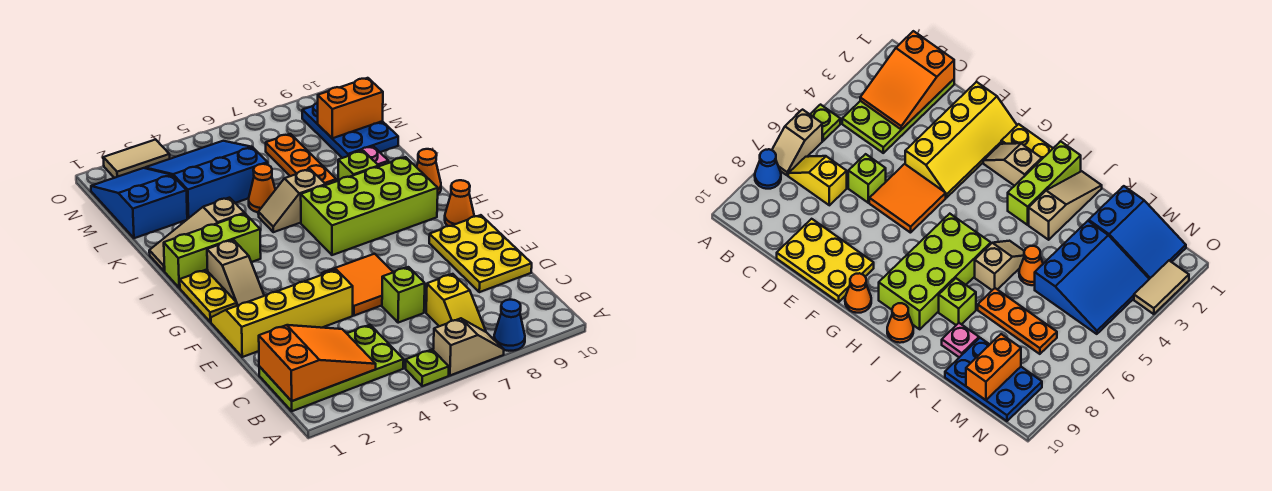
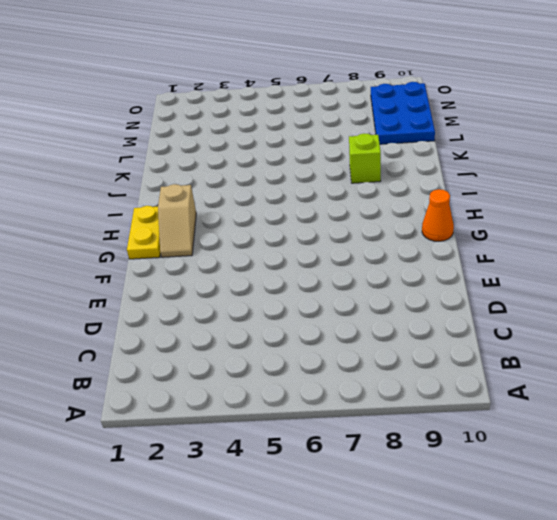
none -> lime 1x1 plate [406,350,449,386]
none -> tan 1x2 slope [433,318,504,375]
none -> blue 1x1 cone [494,300,525,351]

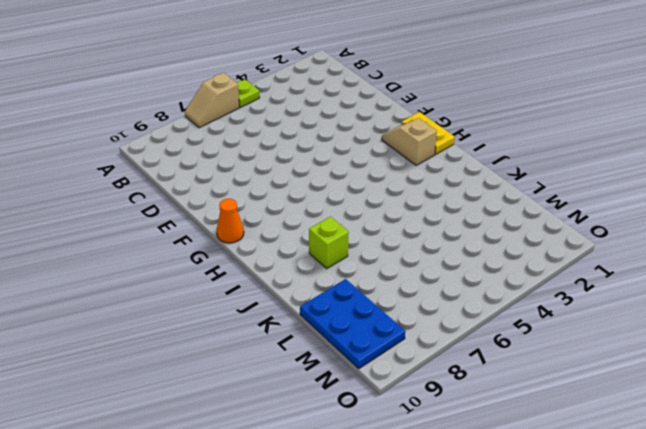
none -> blue 1x1 cone [494,300,525,351]
none -> lime 2x4 plate [259,325,404,411]
none -> yellow 1x2 slope [426,274,486,332]

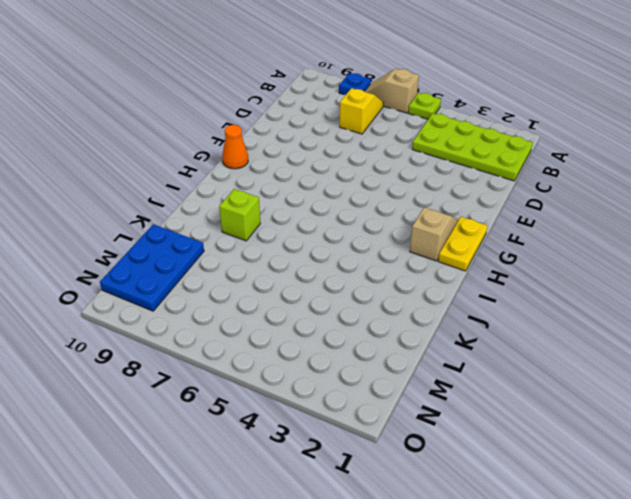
blue 1x1 plate [339,73,371,95] -> blue 1x1 cone [494,300,525,351]
none -> lime 1x1 brick [382,267,425,323]
none -> yellow 2x3 plate [429,215,532,292]
none -> yellow 2x4 slope [211,270,353,357]

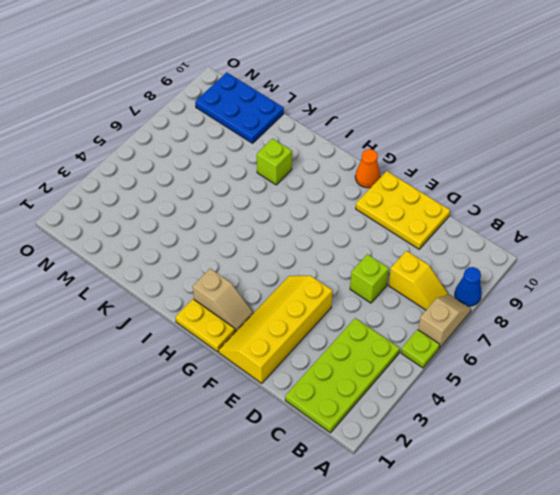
none -> orange 2x2 tile [322,254,393,316]
none -> lime 2x4 brick [301,157,438,255]
none -> lime 1x3 brick [164,214,261,288]

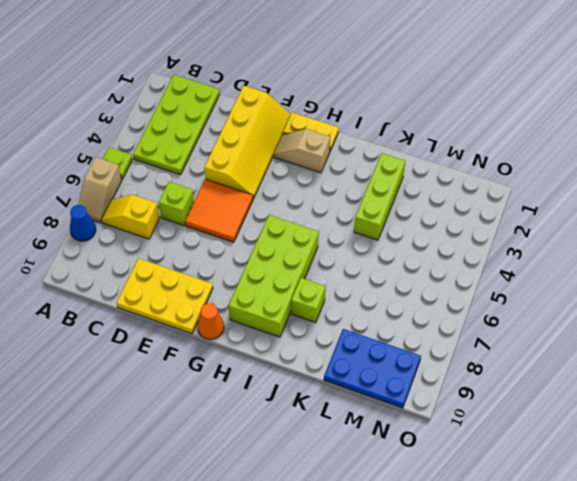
lime 1x3 brick [354,153,405,240] -> lime 1x3 brick moved to [164,214,261,288]
none -> orange 1x1 cone [417,149,441,194]
none -> tan 1x3 slope [149,198,245,271]
none -> tan 1x2 slope [258,169,326,232]

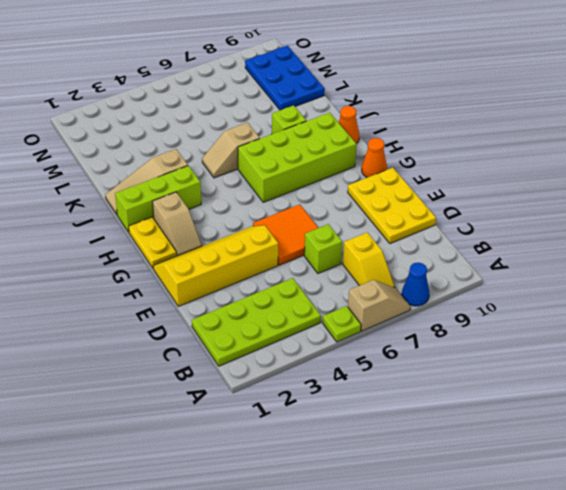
none -> orange 1x1 cone [249,164,275,212]
none -> orange 1x3 plate [266,134,336,185]
none -> pink 1x1 plate [349,146,388,166]

